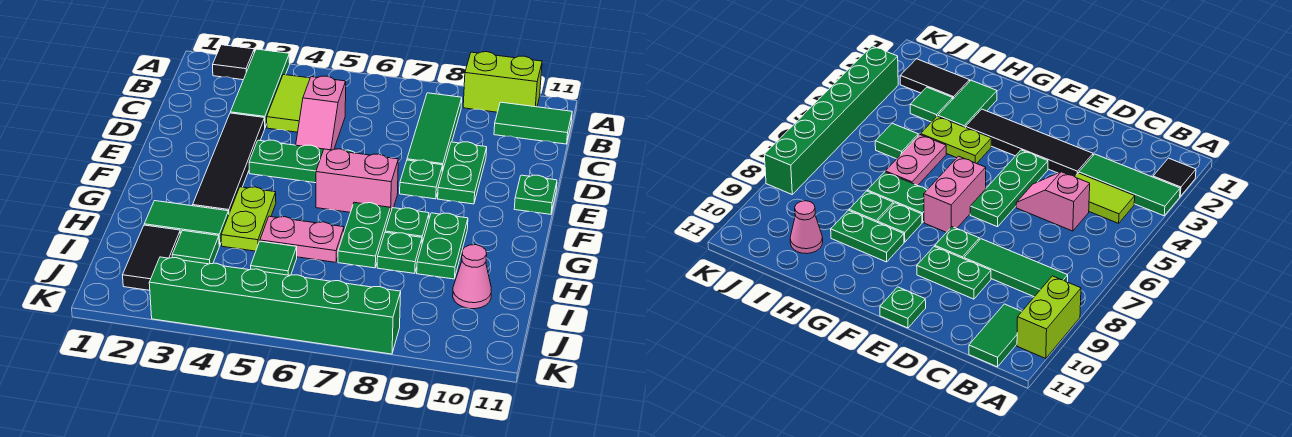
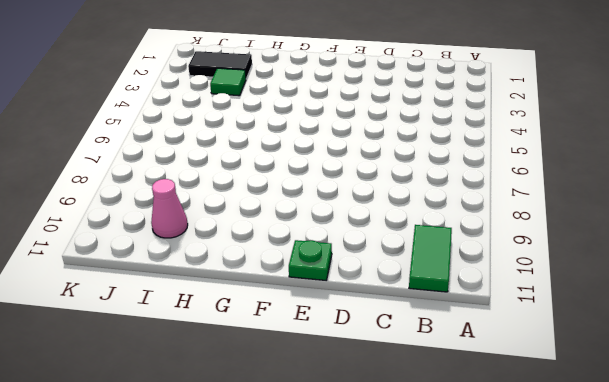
none -> black 1x1 tile [213,45,254,80]
none -> green 1x3 tile [230,49,290,127]
none -> lime 1x2 brick [463,52,542,112]

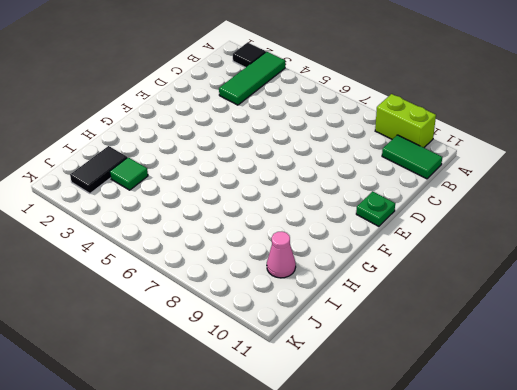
none -> lime 1x2 tile [267,75,310,132]
none -> green 1x3 tile [407,93,462,172]
none -> pink 1x2 slope [296,76,346,150]

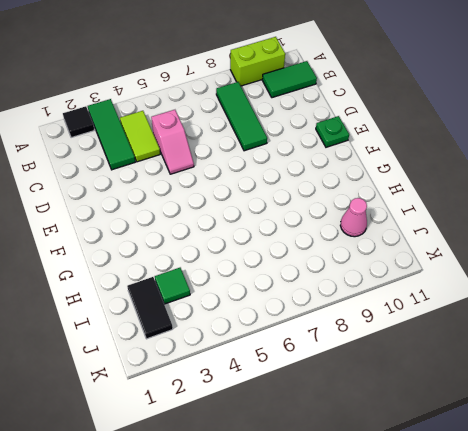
none -> black 1x4 tile [193,113,265,213]
none -> green 1x2 plate [438,142,487,204]
none -> green 1x3 plate [249,140,354,183]

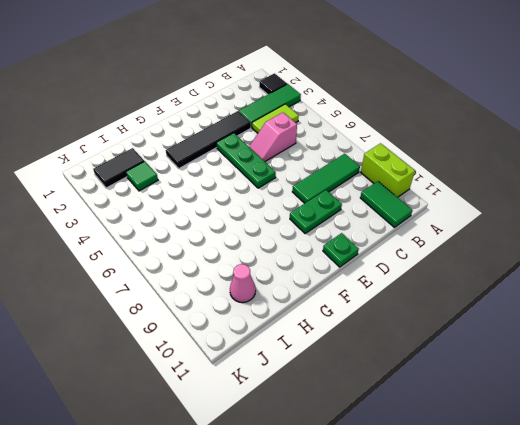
none -> green 1x1 plate [400,160,443,199]
none -> pink 1x2 brick [316,149,398,213]
none -> lime 1x2 plate [221,187,276,251]

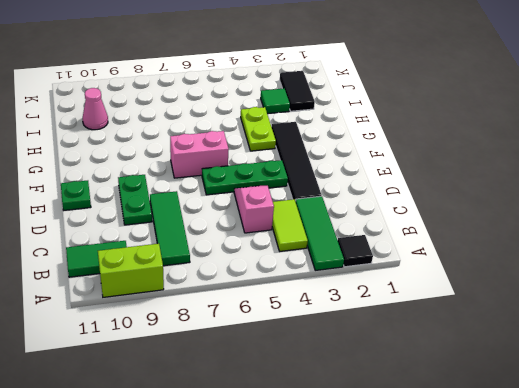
none -> green 1x1 plate [400,160,443,199]
none -> green 1x2 plate [338,202,390,268]
none -> green 1x1 plate [385,208,429,243]

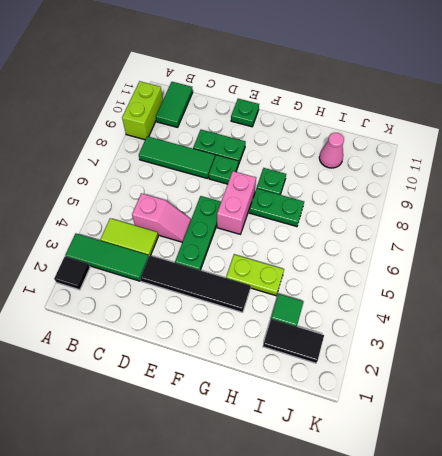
none -> green 1x2 plate [417,213,468,279]
none -> green 1x2 tile [144,201,229,246]
none -> pink 1x2 plate [260,216,344,262]

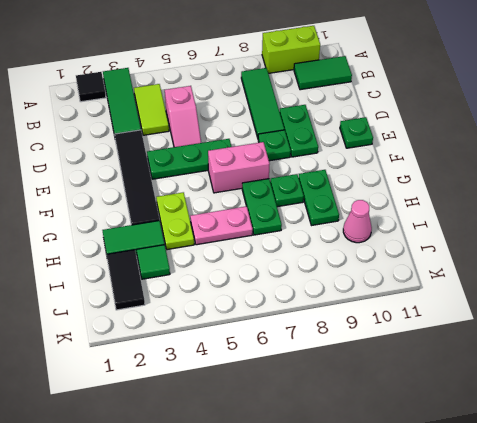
none -> green 1x1 plate [377,232,422,274]
none -> green 1x1 tile [251,241,297,275]
none -> green 1x6 brick [149,257,401,354]

